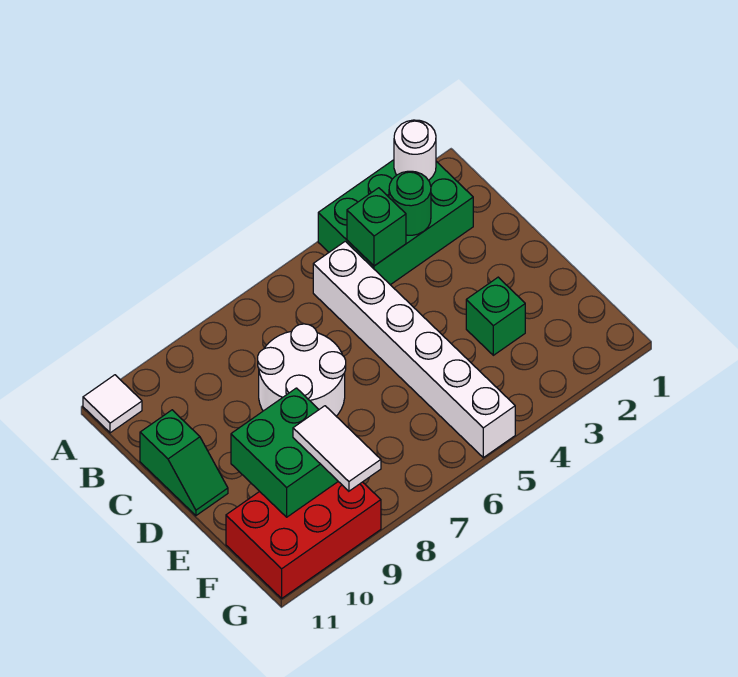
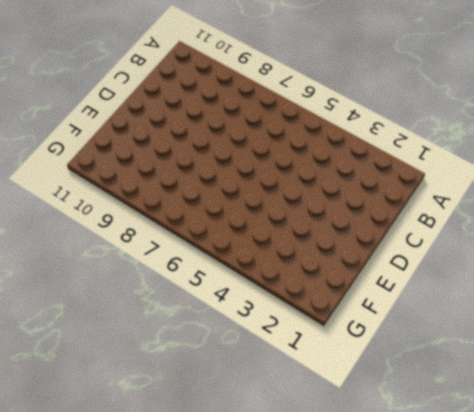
none -> green 2x3 brick [318,160,473,285]
none -> white 1x1 tile [83,375,142,433]
none -> white 1x6 brick [313,241,515,458]

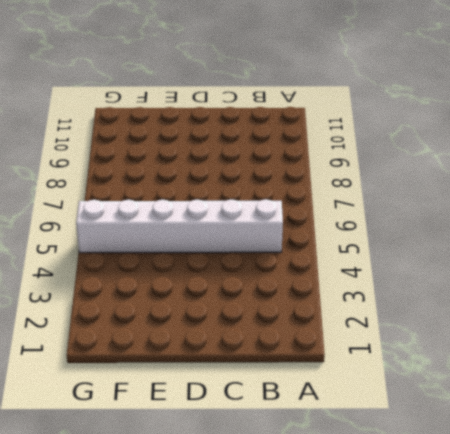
none -> green 2x3 brick [318,160,473,285]
none -> white 1x1 tile [83,375,142,433]
none -> white 2x2 round brick [258,324,346,416]

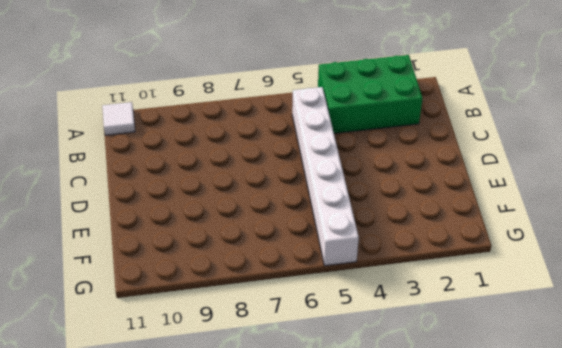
none -> white 2x2 round brick [258,324,346,416]
none -> green 1x2 slope [140,410,228,516]
none -> green 1x1 brick [466,277,525,355]

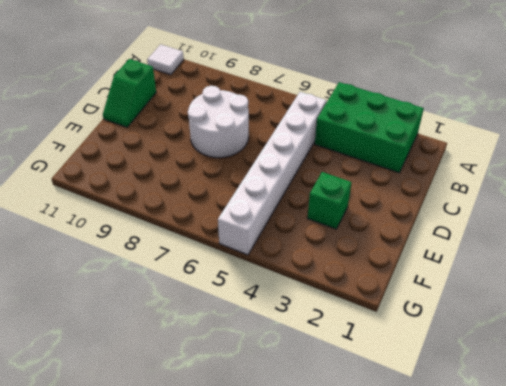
none -> red 2x3 brick [226,482,381,598]
none -> white 1x1 round brick [394,120,436,180]
none -> green 1x1 round brick [389,171,431,235]

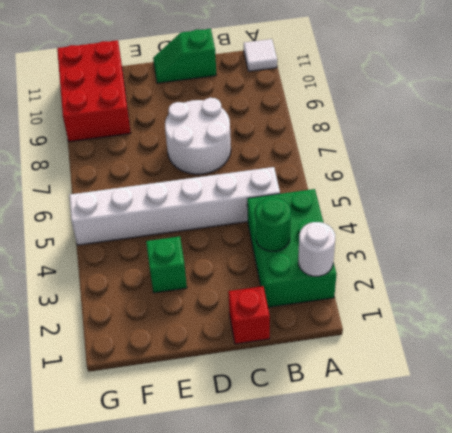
red 1x1 brick [228,286,270,344] -> none
none -> green 1x1 brick [347,188,406,266]
none -> green 2x2 brick [231,388,338,517]
none -> white 1x2 tile [293,406,381,491]

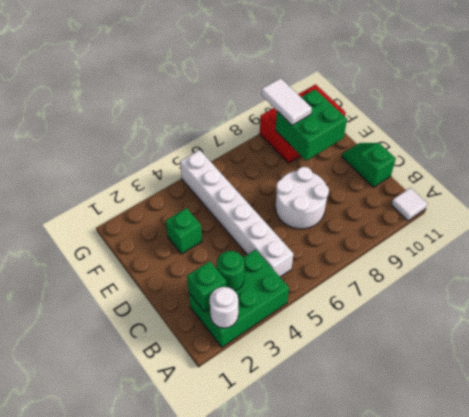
green 1x1 brick [187,261,226,312] -> green 1x1 brick moved to [347,188,406,266]

